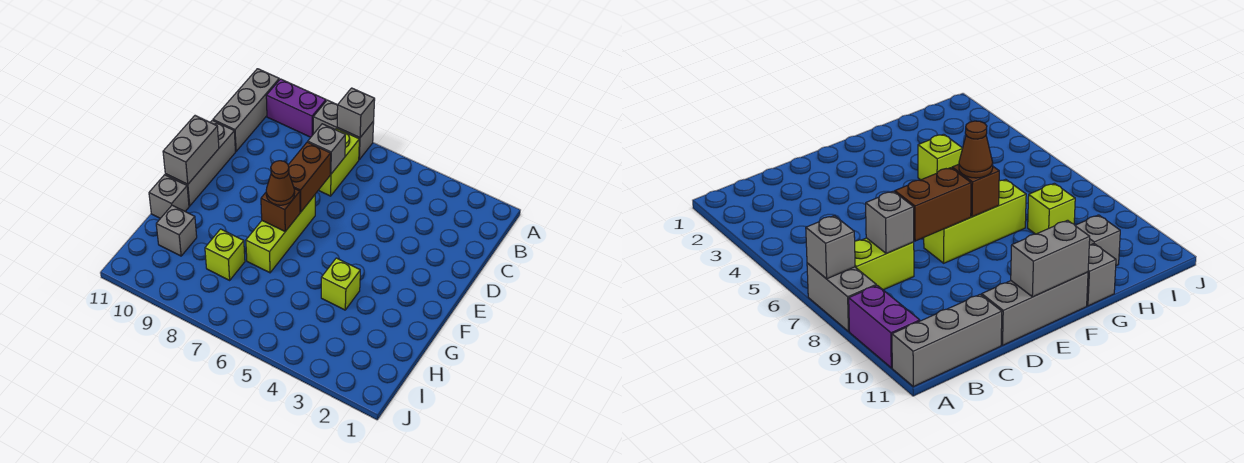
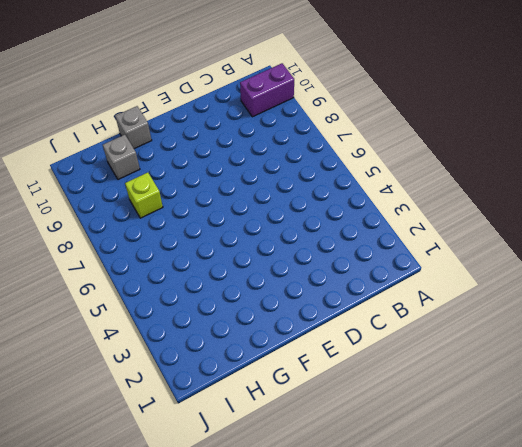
purple 1x2 brick [240,63,294,117] -> purple 1x2 brick turned to [266,79,326,137]
none -> grey 1x2 brick [313,100,374,159]
none -> grey 1x3 brick [213,69,279,151]
none -> lime 1x2 brick [318,129,359,196]

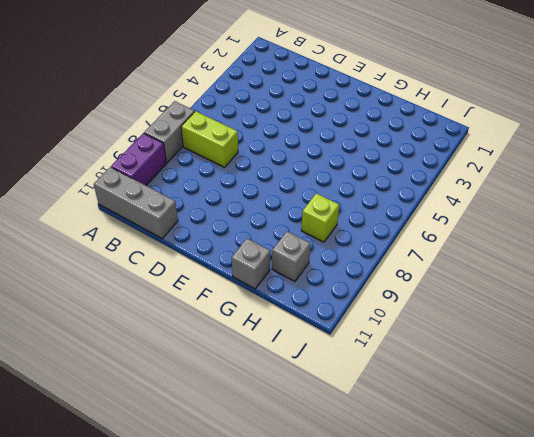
none -> grey 1x3 brick [165,120,235,206]
none -> lime 1x3 brick [246,195,315,273]
none -> lime 1x1 brick [321,258,360,310]

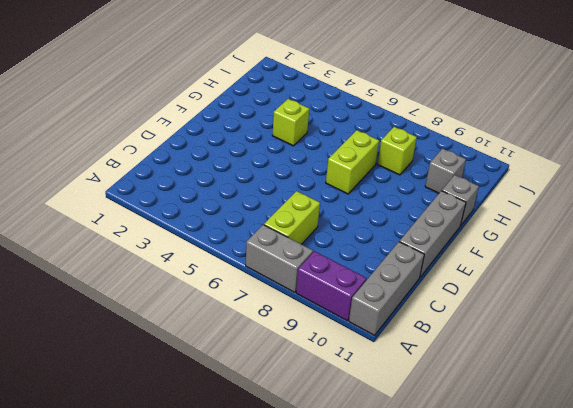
lime 1x2 brick [326,130,379,194] -> lime 1x3 brick [246,195,315,273]
none -> grey 1x1 brick [337,88,375,138]
none -> grey 1x1 brick [308,124,345,174]
none -> brown 1x2 brick [288,142,331,212]

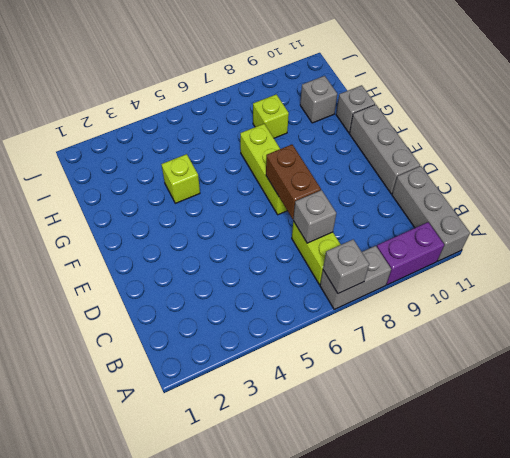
none -> grey 1x2 brick [163,116,219,184]
none -> brown 1x1 brick [261,189,300,231]
none -> brown 1x1 cone [266,161,295,205]

